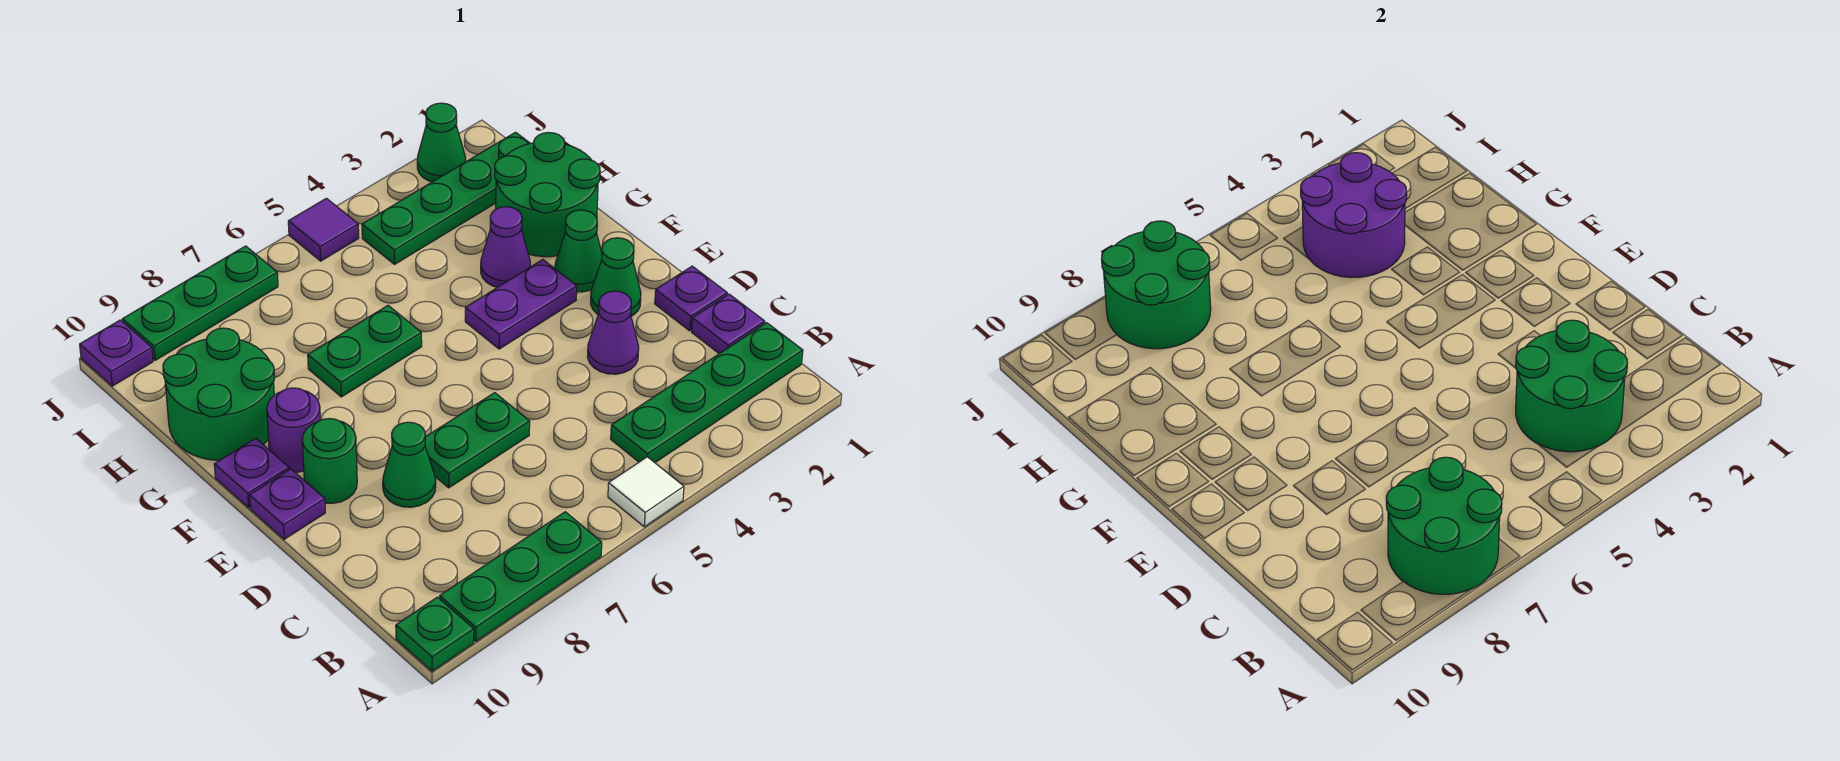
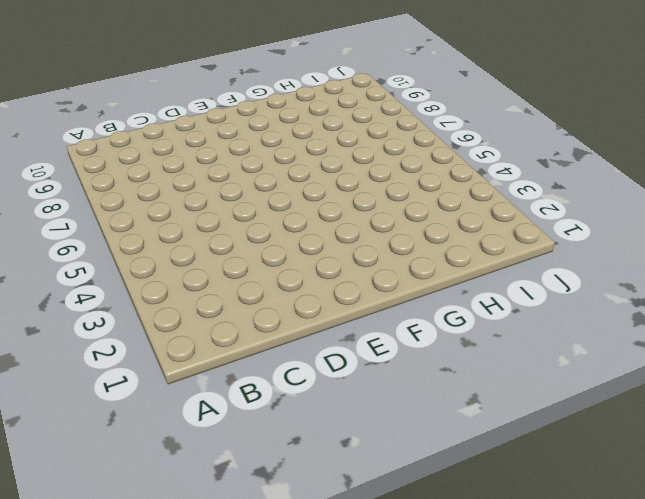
none -> white 1x1 tile [608,457,684,527]
none -> green 1x3 plate [440,512,602,641]
none -> green 1x1 plate [396,597,474,671]

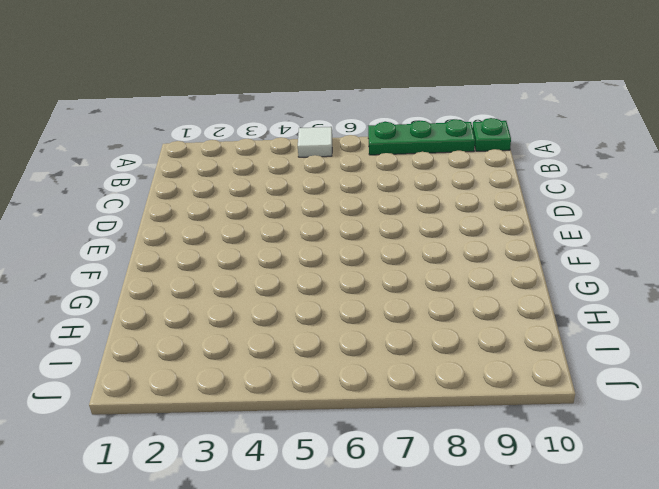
none -> green 1x4 plate [611,323,803,463]
none -> purple 1x1 plate [692,294,765,354]
none -> purple 1x1 plate [655,266,727,331]

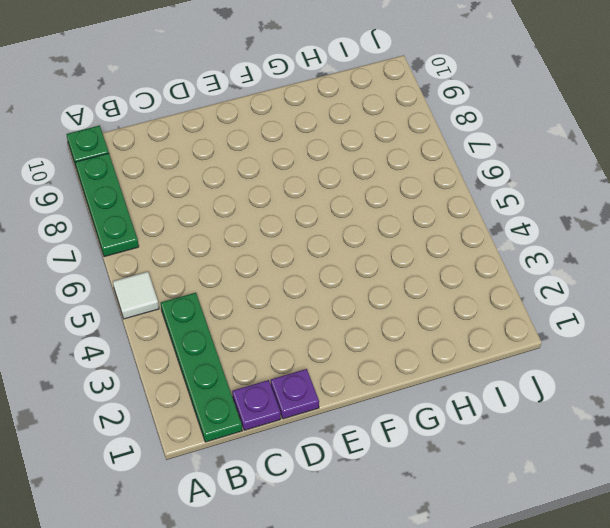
none -> purple 1x1 cone [587,291,639,374]
none -> green 1x2 plate [425,393,530,488]
none -> green 1x1 cone [383,422,436,507]

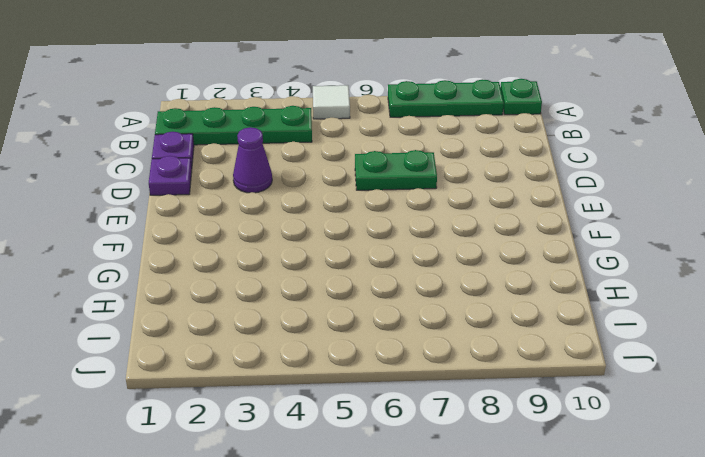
none -> green 1x1 cone [383,422,436,507]
none -> green 1x1 cone [590,238,641,316]
none -> green 1x1 round brick [302,419,357,503]

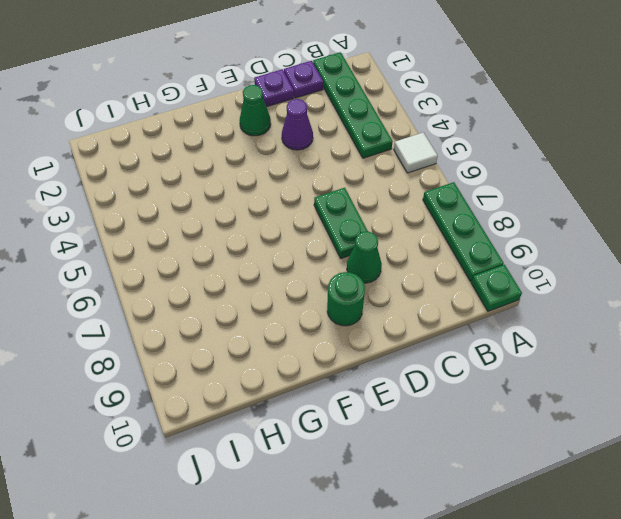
none -> purple 1x1 plate [250,469,325,539]
none -> green 1x1 cone [555,210,602,292]
none -> purple 1x2 plate [465,259,577,349]

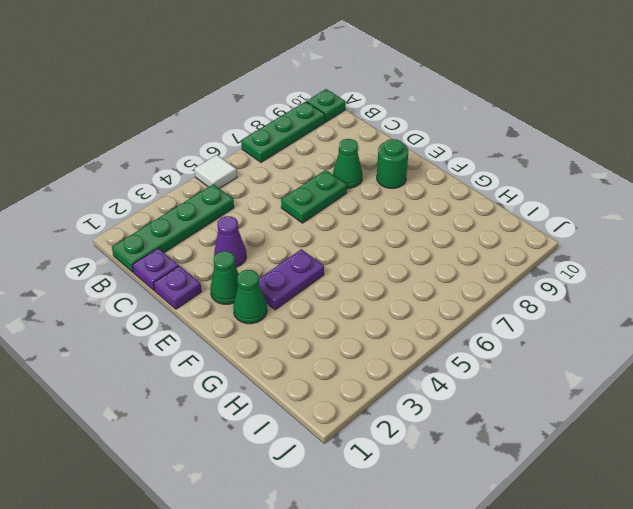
none -> purple 1x1 plate [250,469,325,539]
none -> purple 1x1 round brick [267,388,320,472]
none -> purple 1x1 plate [214,438,289,508]

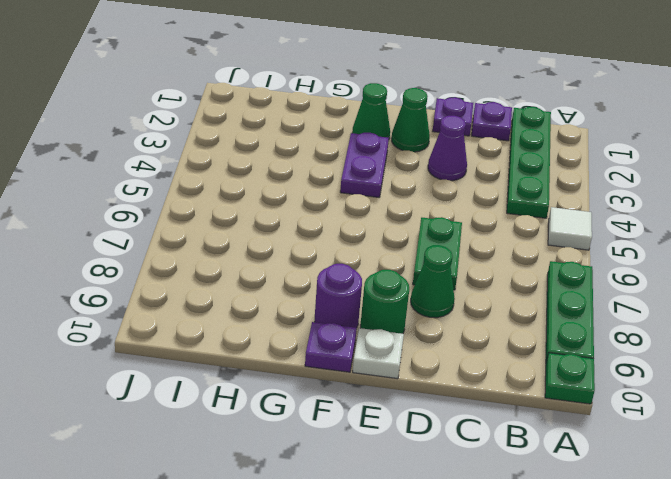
white 1x1 plate [353,328,404,379] -> purple 1x1 plate [250,469,325,539]
none -> green 2x2 round brick [495,132,600,257]
none -> purple 1x1 cone [481,207,530,287]
none -> green 1x2 plate [308,306,422,397]

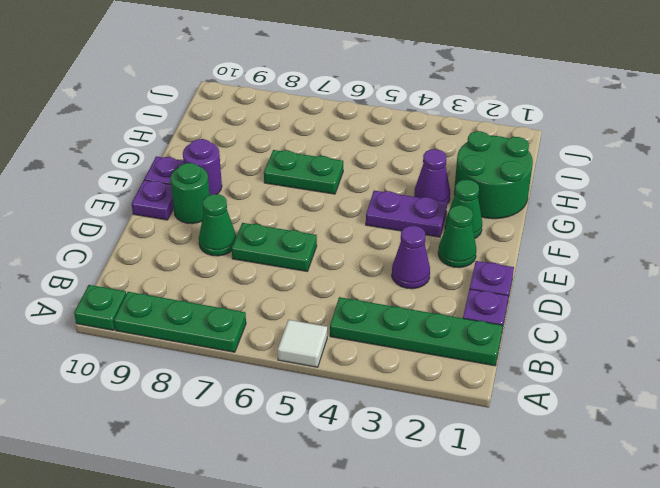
none -> green 2x2 round brick [163,328,275,460]
none -> green 1x4 plate [362,132,530,264]
none -> green 1x1 cone [417,103,466,182]

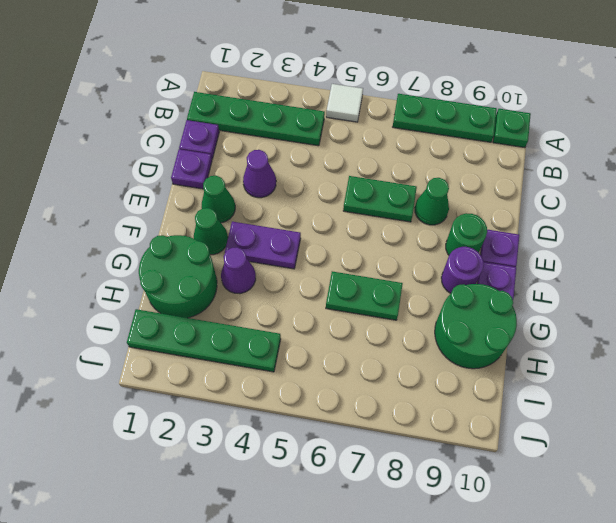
none -> green 1x1 cone [417,103,466,182]
none -> purple 1x1 tile [288,198,359,261]
none -> green 1x3 plate [122,246,278,360]

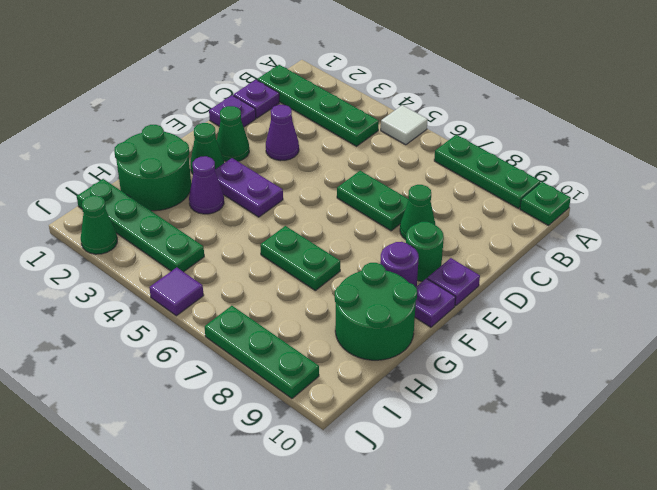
none -> purple 1x1 plate [80,320,153,386]
none -> green 2x2 round brick [1386,457,1502,594]
none -> green 2x2 round brick [1516,320,1627,452]

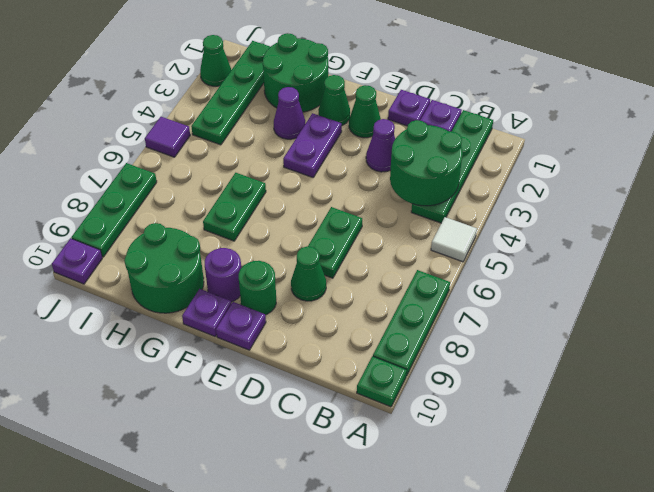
none -> green 2x2 round brick [1386,457,1502,594]
none -> purple 2x2 round brick [1301,153,1407,278]
none -> green 2x2 round brick [1102,221,1211,349]

